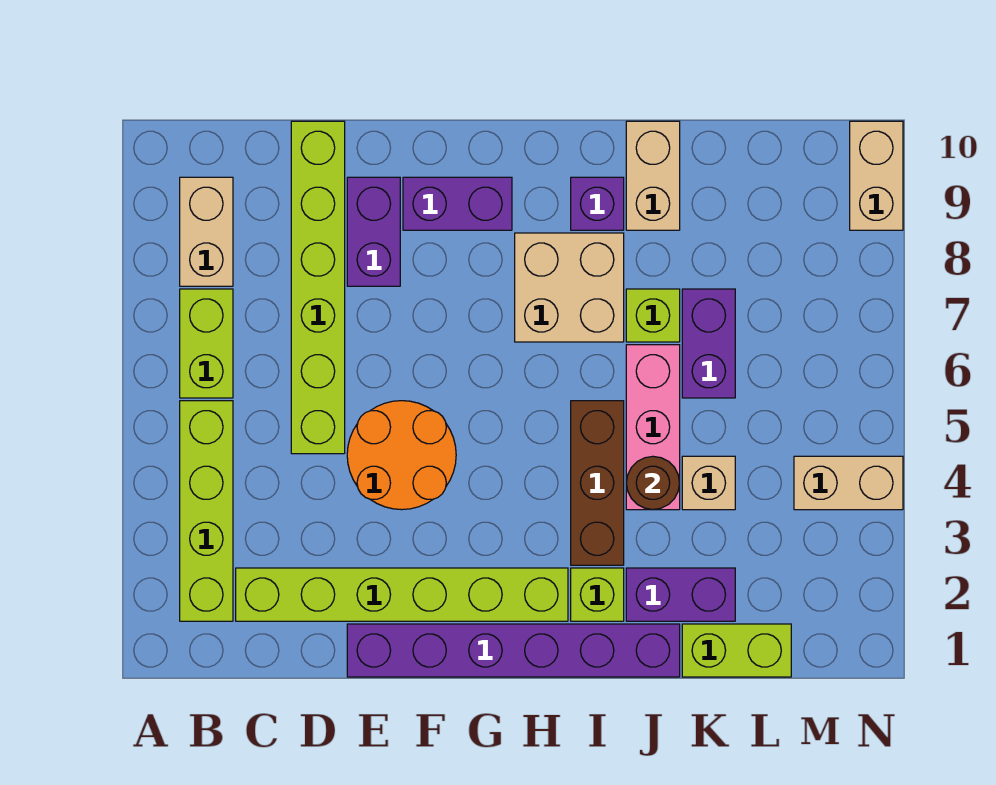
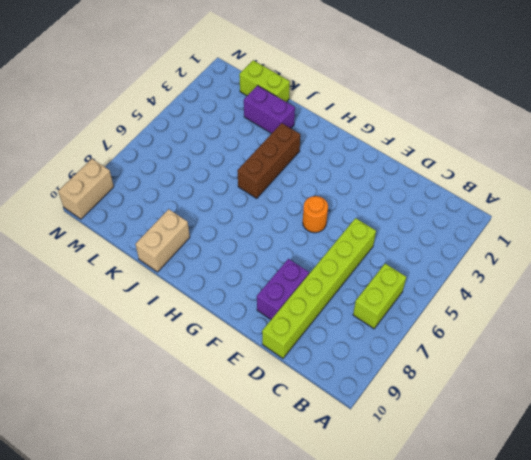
orange 1x1 round brick [303,196,328,233] -> orange 2x2 round brick [347,401,456,510]
none -> lime 1x4 brick [180,401,233,621]
none -> tan 1x2 brick [180,177,233,286]
none -> lime 1x6 brick [236,568,568,621]

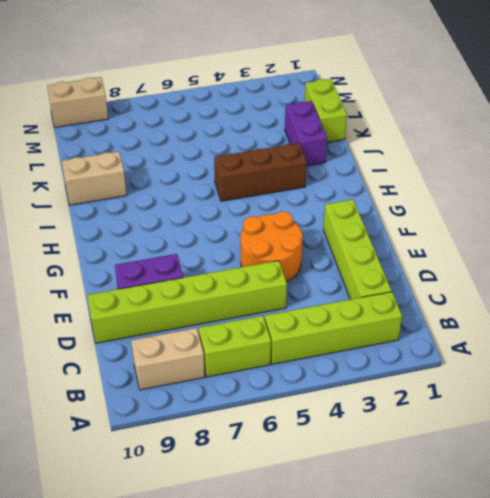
lime 1x4 brick [323,200,392,299] -> lime 1x6 brick [236,568,568,621]
none -> purple 1x6 brick [347,624,680,677]
none -> purple 1x2 brick [403,177,512,230]
none -> tan 2x2 brick [515,233,624,342]

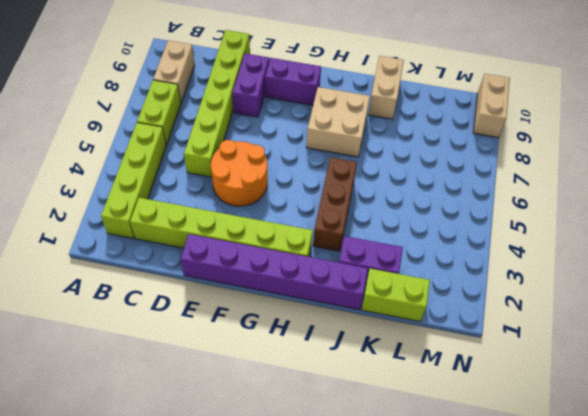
none -> lime 1x1 brick [571,568,624,621]
none -> purple 1x1 brick [571,177,624,230]
none -> pink 1x3 brick [626,345,680,510]

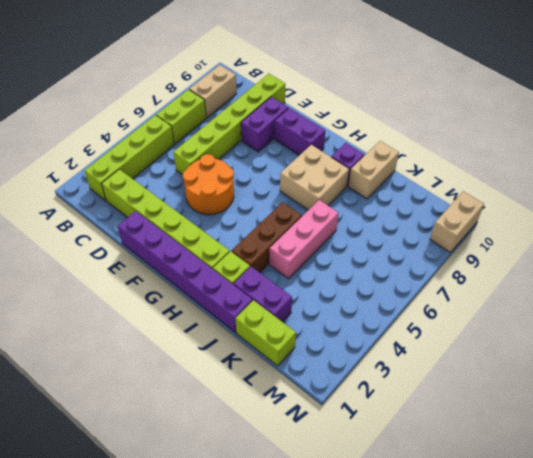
none -> lime 1x1 brick [626,289,680,342]
none -> tan 1x1 brick [682,456,735,510]
none -> purple 1x2 brick [682,289,735,398]

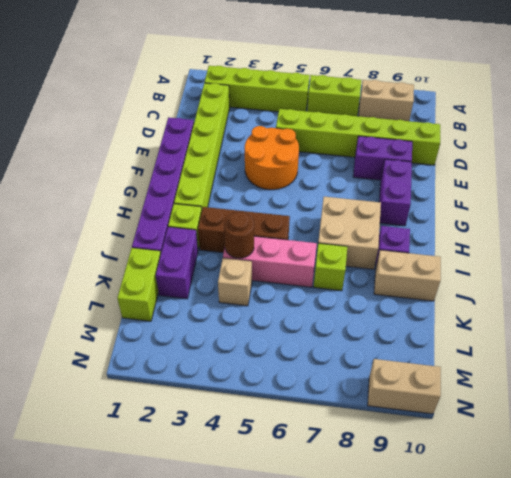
none -> purple 1x2 brick [682,289,735,398]
none -> tan 1x2 brick [794,456,903,510]

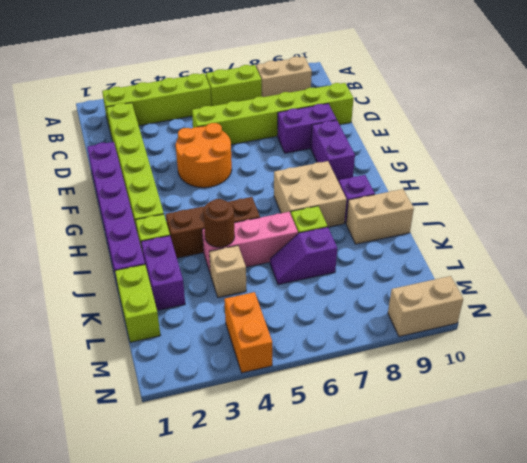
purple 1x2 slope [270,227,337,285] -> purple 1x2 brick [682,289,735,398]
orange 1x2 brick [224,292,272,373] -> tan 1x2 brick [794,456,903,510]

